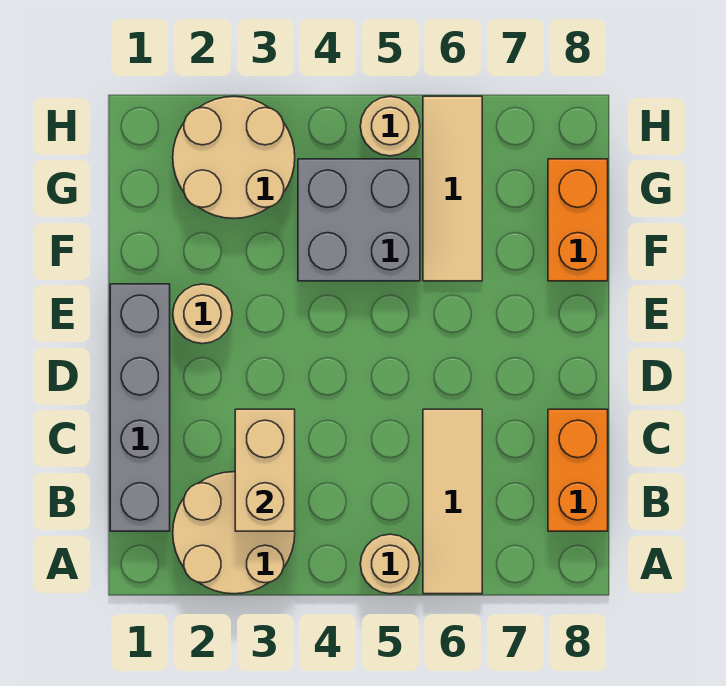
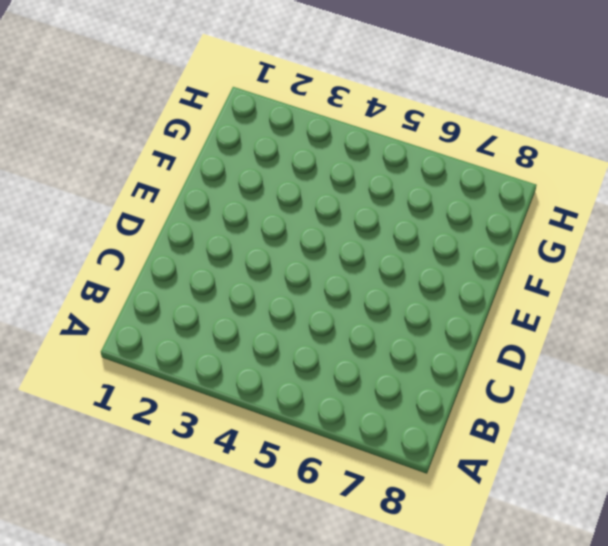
none -> tan 2x2 round brick [173,472,295,594]
none -> tan 1x1 round brick [360,534,420,594]
none -> tan 1x3 tile [423,409,482,594]

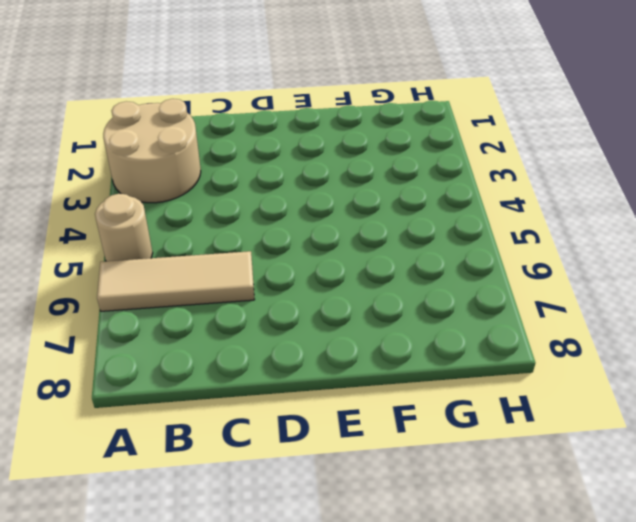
none -> grey 1x4 brick [110,284,170,531]
none -> orange 1x2 brick [548,409,608,531]
none -> tan 1x1 round brick [173,284,232,344]

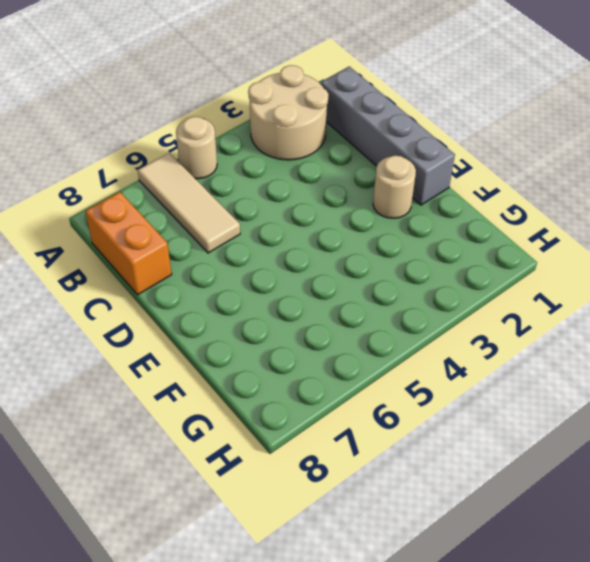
none -> grey 2x2 brick [298,159,420,281]
none -> tan 1x3 tile [423,96,482,281]
none -> orange 1x2 brick [548,159,608,281]

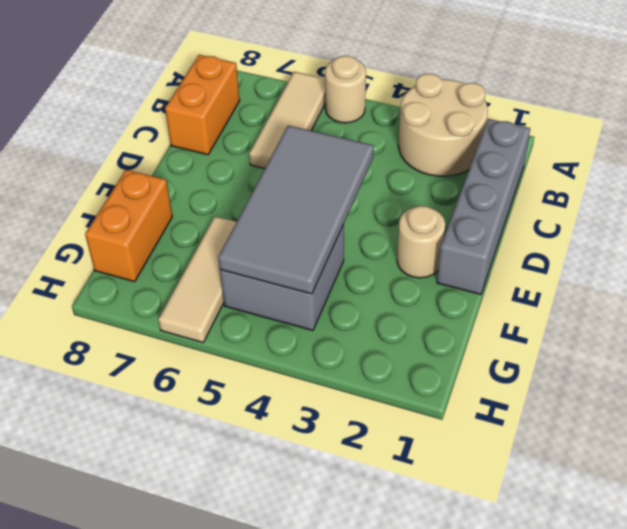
grey 2x4 tile [218,125,374,294] -> none
none -> tan 2x2 round brick [173,96,295,219]
none -> tan 1x1 round brick [360,97,420,156]
none -> tan 1x2 brick [235,409,295,531]

